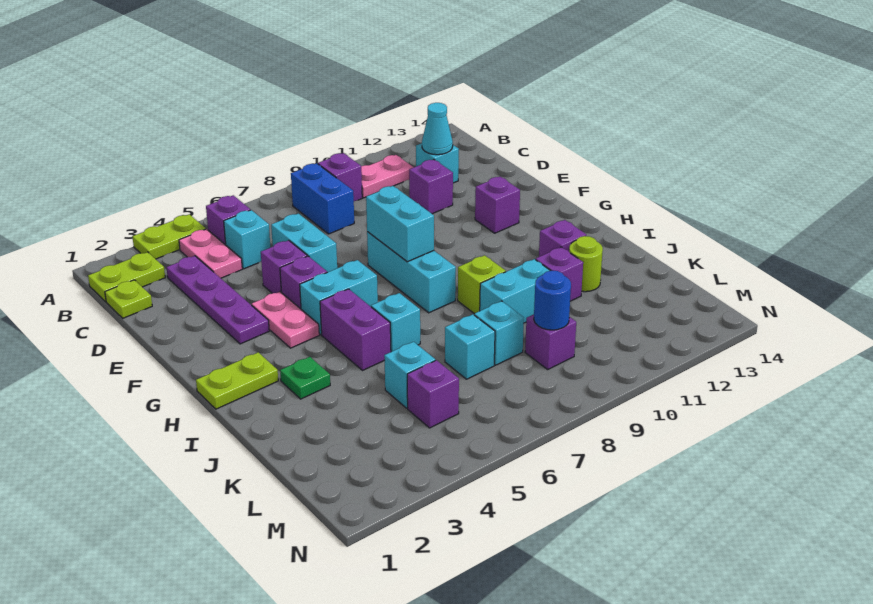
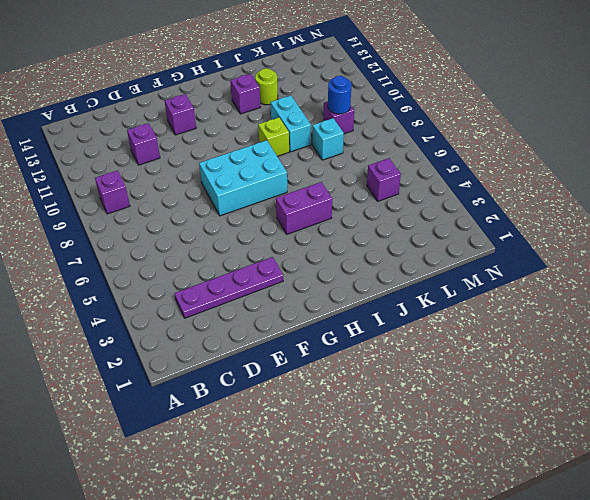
cyan 2x3 brick [199,140,287,216] -> cyan 1x3 brick [367,232,456,313]
none -> lime 1x2 plate [132,214,206,259]
none -> lime 1x2 plate [88,252,165,302]
none -> pink 1x2 plate [179,229,242,278]
none -> purple 1x1 brick [206,195,250,245]

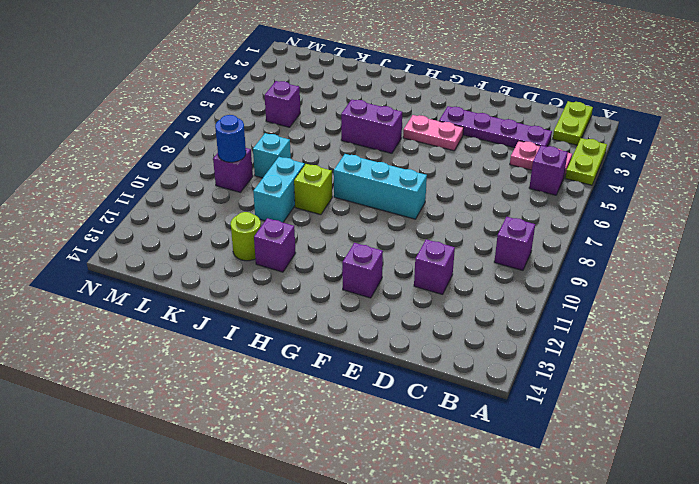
none -> blue 1x2 brick [291,163,354,234]
none -> pink 1x2 plate [361,155,413,198]
none -> lime 1x1 plate [105,280,152,318]
none -> cyan 1x1 brick [224,210,270,269]

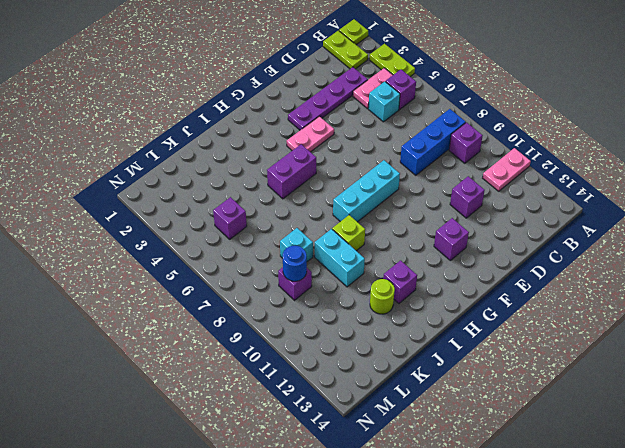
lime 1x1 plate [339,19,368,45] -> lime 1x1 plate moved to [105,280,152,318]
pink 1x2 plate [483,148,531,191] -> pink 1x2 plate turned to [361,155,413,198]
blue 1x3 brick [400,109,466,175] -> blue 1x2 brick [291,163,354,234]
none -> cyan 1x1 brick [416,143,459,183]
none -> cyan 1x2 brick [271,214,337,272]
none -> purple 1x1 brick [261,240,307,293]
none -> purple 1x1 brick [280,256,327,309]

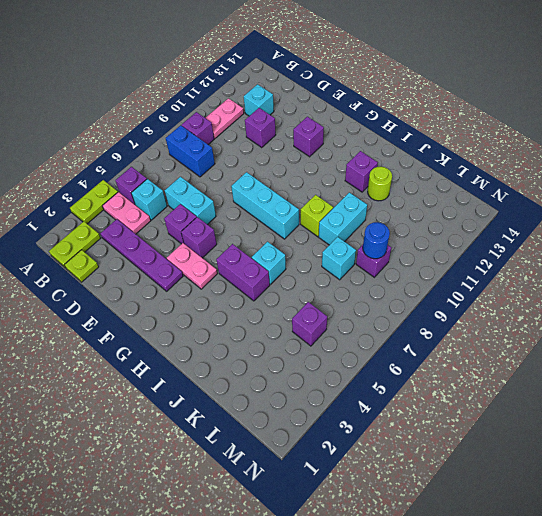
none -> cyan 1x2 brick [300,260,378,335]
none -> lime 1x2 plate [196,352,278,409]
none -> green 1x1 plate [280,357,330,399]
none -> purple 1x1 brick [536,247,583,301]

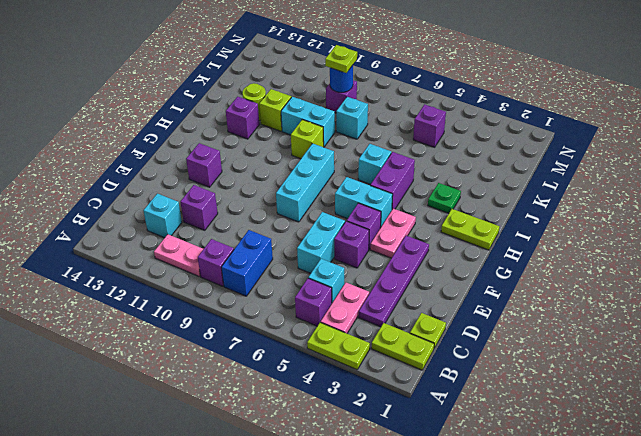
lime 1x1 brick [259,89,291,131] -> purple 1x1 brick [536,247,583,301]
lime 1x1 plate [325,45,357,73] -> none
none -> cyan 1x1 brick [384,342,435,408]
none -> cyan 1x1 brick [445,314,495,379]
none -> cyan 1x1 cone [422,103,453,155]
none -> cyan 1x2 brick [366,186,434,262]

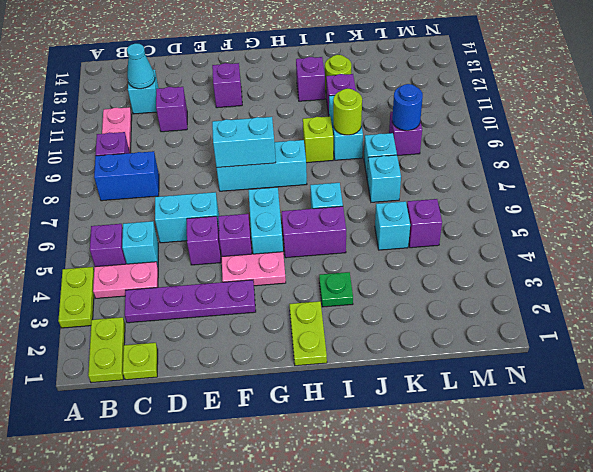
lime 1x1 round brick [333,89,362,135] -> none

